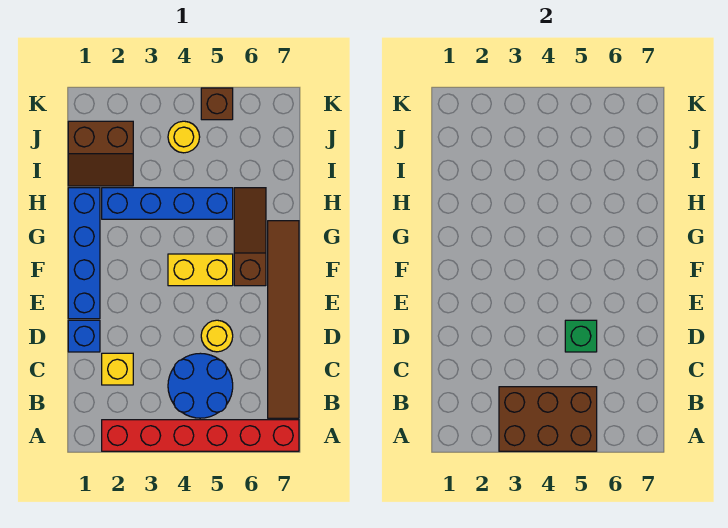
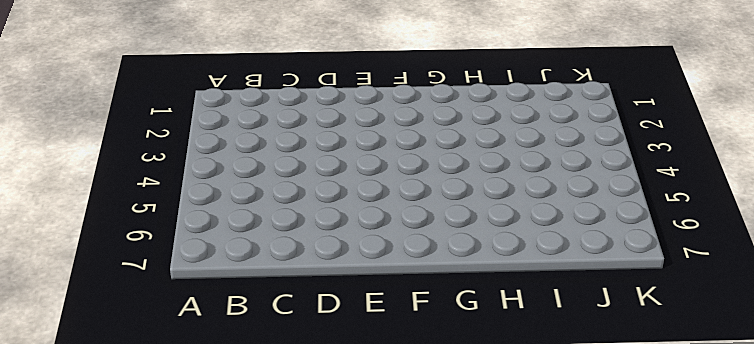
none -> red 1x6 brick [102,420,299,451]
none -> blue 2x2 round brick [168,353,233,418]
none -> brown 1x6 tile [268,221,299,418]

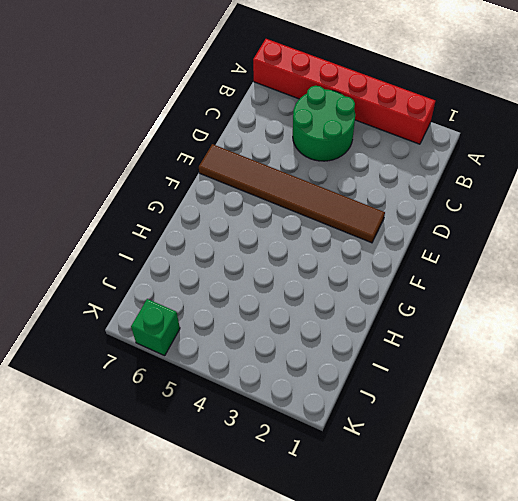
green 2x2 round brick [293,86,355,161] -> blue 2x2 round brick [168,353,233,418]
brown 1x6 tile [199,144,385,243] -> brown 1x6 tile turned to [268,221,299,418]
green 1x1 brick [131,299,180,356] -> green 1x1 brick moved to [565,320,597,352]
none -> yellow 1x1 brick [102,353,133,385]
none -> blue 1x1 brick [68,320,100,352]
none -> yellow 1x1 round brick [201,320,233,352]

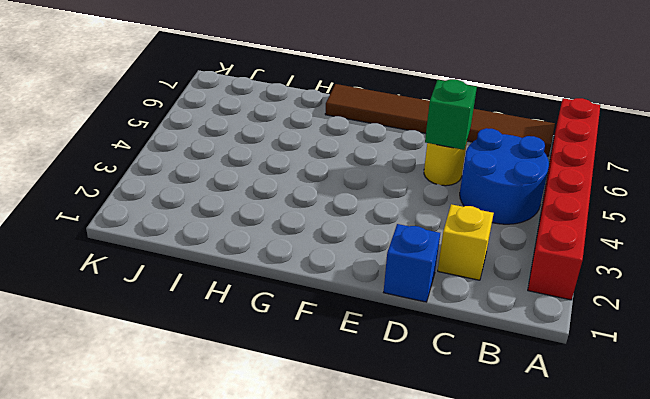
none -> blue 1x4 brick [68,188,100,319]
none -> yellow 1x2 brick [168,254,233,286]
none -> brown 1x3 slope [234,188,266,286]

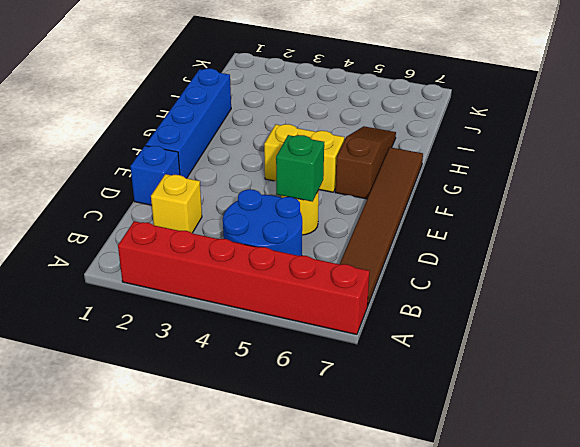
none -> blue 1x4 brick [102,188,233,219]
none -> brown 2x2 slope [68,121,133,186]
none -> yellow 1x1 round brick [168,121,200,153]

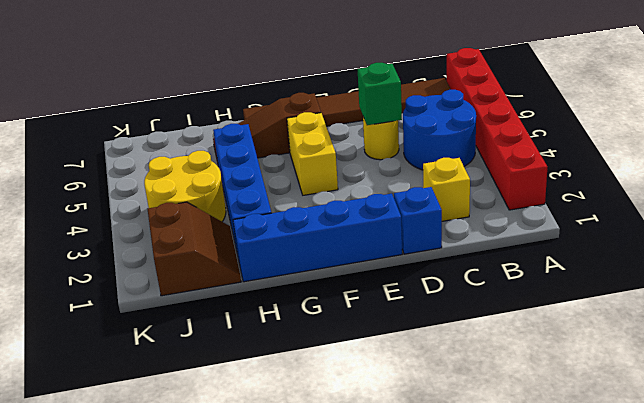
yellow 2x2 round brick [144,151,226,221] -> yellow 1x1 round brick [168,121,200,153]
none -> brown 1x1 brick [201,88,233,120]
none -> brown 2x3 brick [499,387,597,451]

